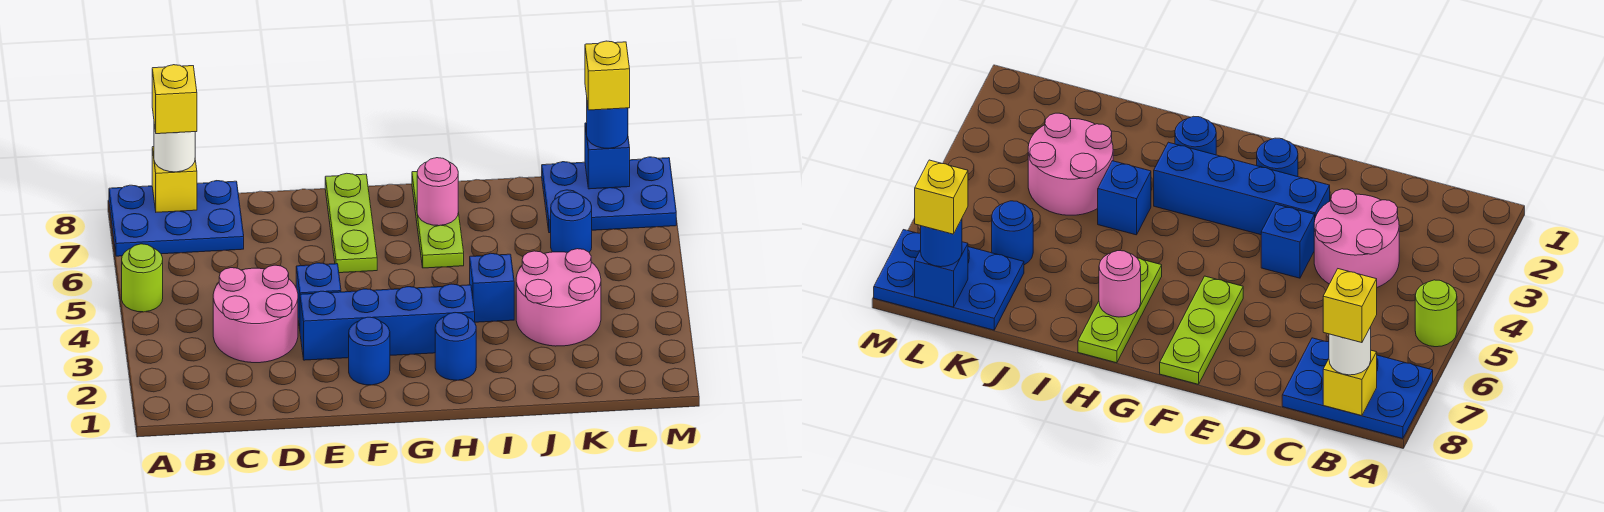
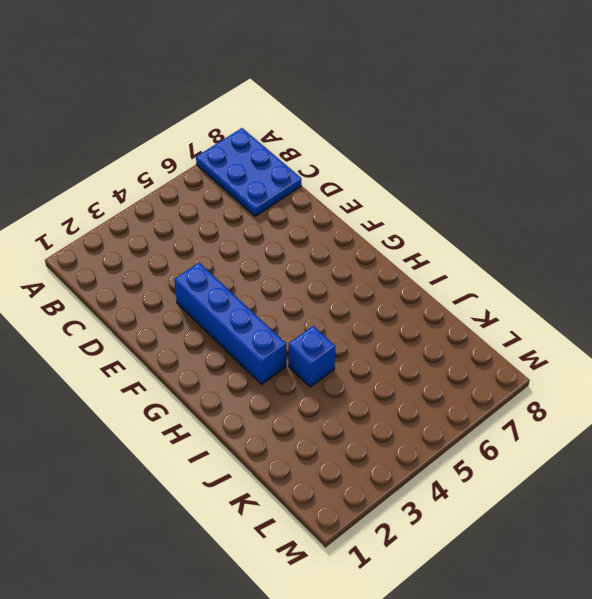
none -> lime 1x1 round brick [122,244,163,312]
none -> pink 2x2 round brick [213,265,298,363]
none -> blue 1x1 brick [296,263,341,329]

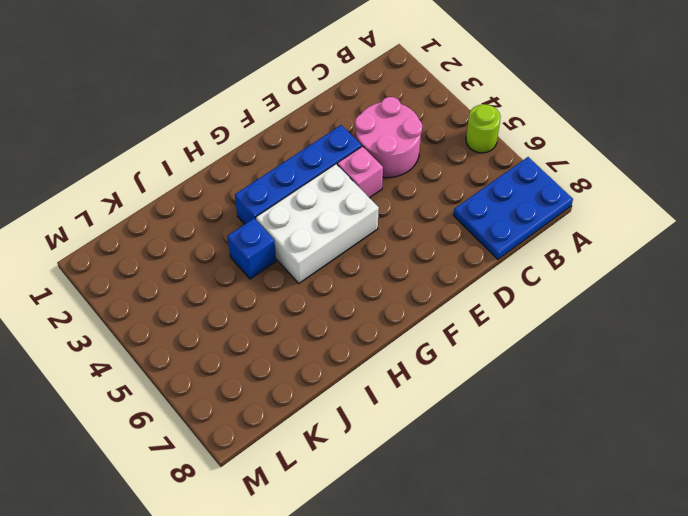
pink 1x1 brick [337,146,383,198] -> blue 1x1 brick [296,263,341,329]
white 2x3 brick [256,164,379,283] -> none
none -> blue 1x1 round brick [349,317,390,385]
none -> lime 1x3 plate [325,173,377,273]
none -> blue 1x1 round brick [435,313,476,380]

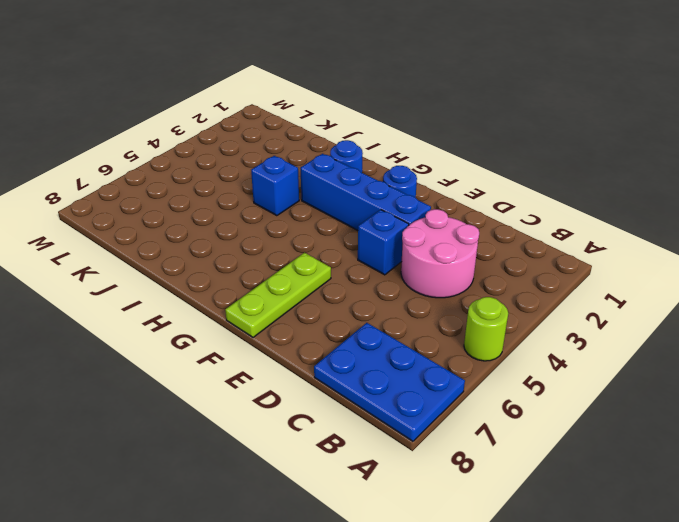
none -> lime 1x3 plate [412,172,464,268]
none -> pink 2x2 round brick [516,249,601,346]
none -> blue 1x1 round brick [551,192,592,252]

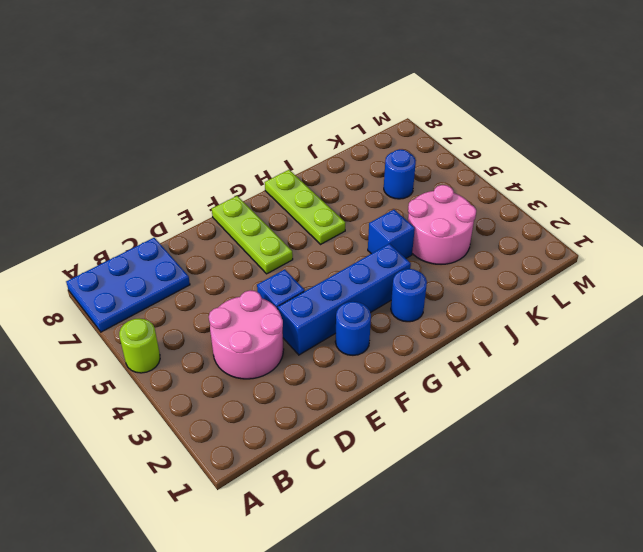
none -> blue 2x3 plate [542,157,676,233]
none -> yellow 1x1 brick [152,146,197,212]
none -> pink 1x1 round brick [417,158,458,226]

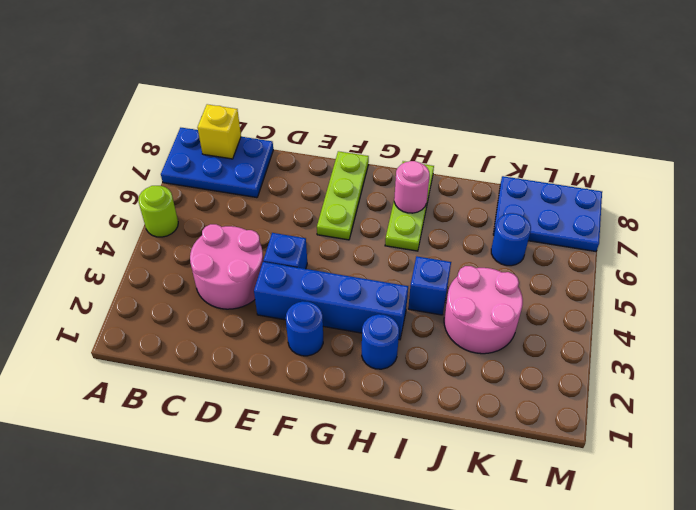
none -> blue 1x1 brick [585,123,630,189]
none -> white 1x1 round brick [154,124,195,172]
none -> blue 1x1 round brick [587,103,628,148]

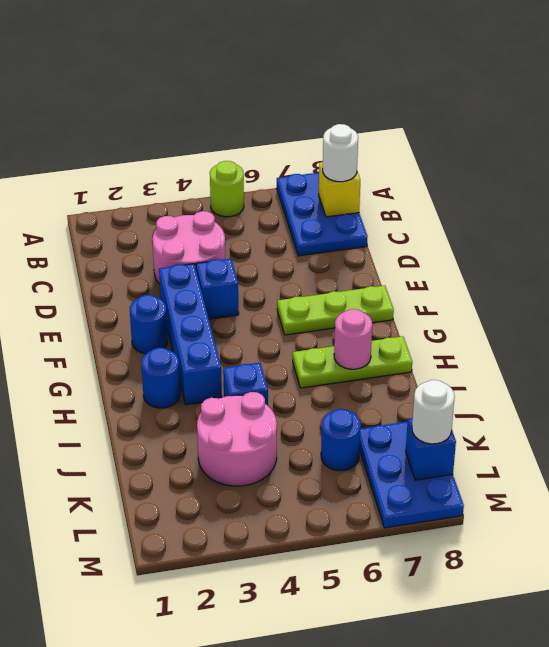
white 1x1 round brick [412,380,455,444] -> blue 1x1 round brick [587,103,628,148]
none -> yellow 1x1 brick [152,65,197,134]
none -> yellow 1x1 brick [585,41,630,110]

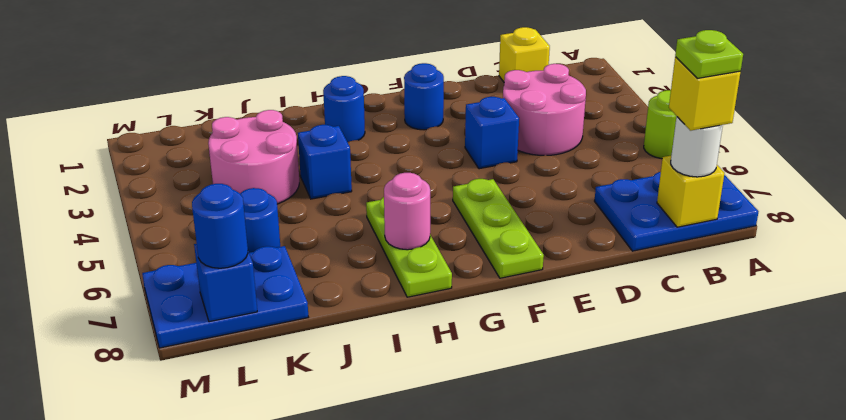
lime 1x1 plate [675,30,743,78] -> none
yellow 1x1 brick [499,27,550,82] -> yellow 1x1 brick moved to [585,41,630,110]
none -> blue 1x4 brick [300,284,475,360]

